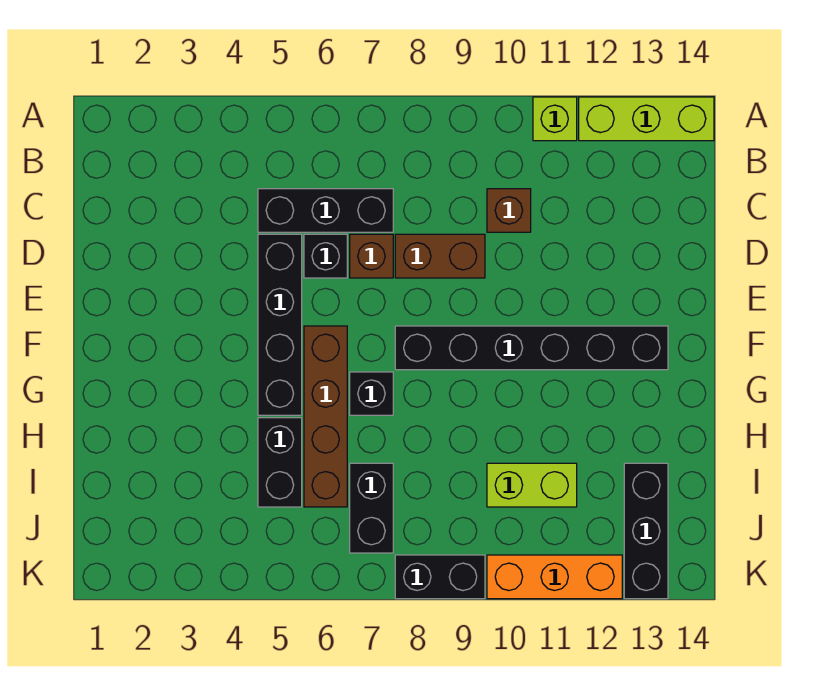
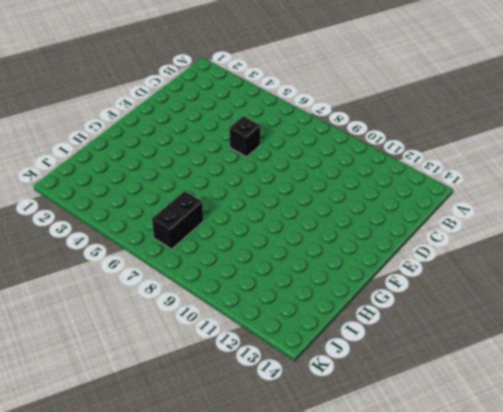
none -> lime 1x1 brick [533,97,577,141]
none -> lime 1x3 brick [579,97,714,141]
none -> black 1x3 brick [258,189,393,232]

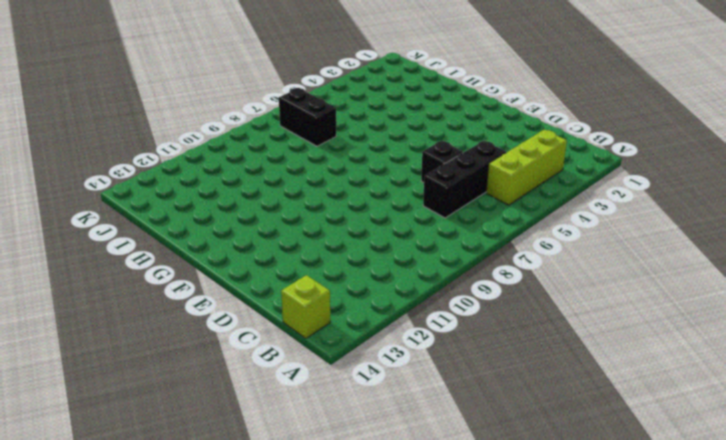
lime 1x3 brick [486,130,567,205] -> lime 1x3 brick moved to [579,97,714,141]
lime 1x1 brick [281,275,330,338] -> lime 1x1 brick moved to [533,97,577,141]
none -> brown 1x1 brick [487,189,531,232]
none -> black 1x4 brick [258,234,302,415]
none -> brown 1x1 brick [350,234,393,278]

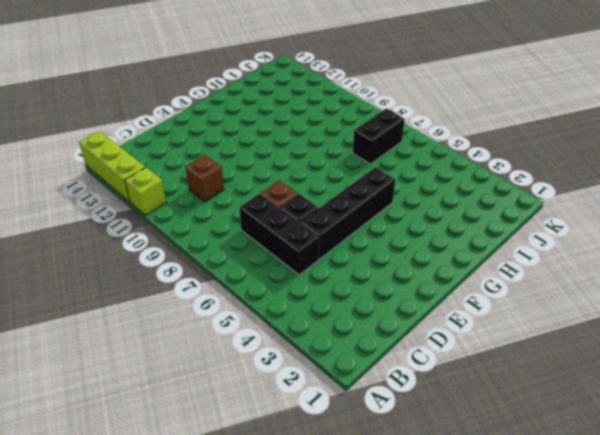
none -> brown 1x2 brick [395,234,485,278]
none -> brown 1x4 brick [304,326,347,507]
none -> black 1x6 brick [395,326,668,370]

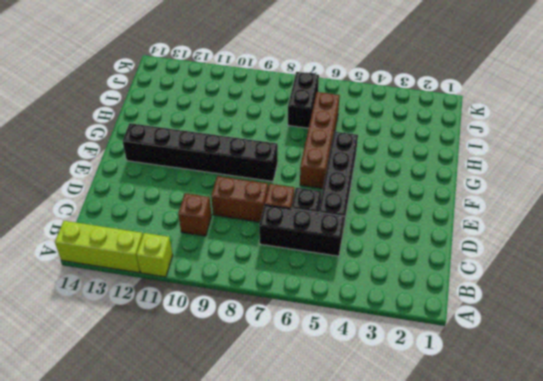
none -> black 1x1 brick [350,372,393,415]
none -> black 1x2 brick [258,418,302,507]
none -> lime 1x2 brick [487,463,577,507]

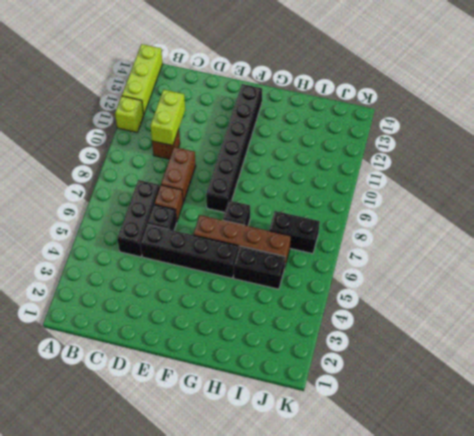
lime 1x2 brick [150,90,185,146] -> lime 1x2 brick moved to [487,463,577,507]
none -> black 1x3 brick [624,463,668,599]
none -> black 1x2 brick [395,555,485,599]
none -> orange 1x3 brick [487,555,622,599]

